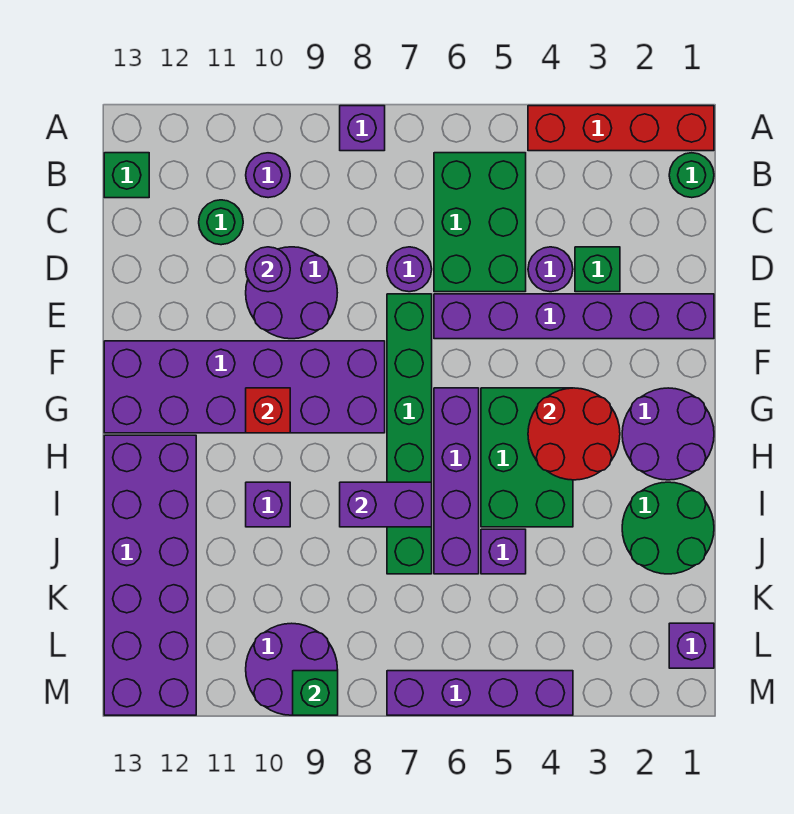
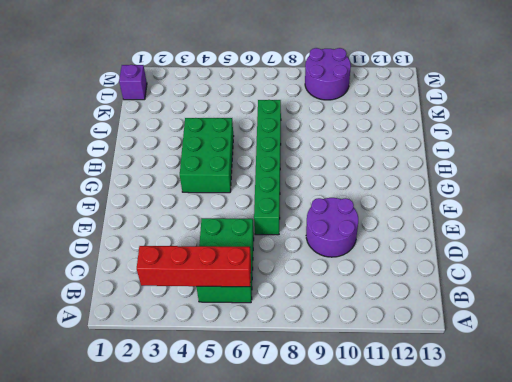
red 1x4 brick [137,246,251,287] -> red 1x4 brick moved to [528,106,714,151]
none -> purple 1x1 brick [340,106,385,151]
none -> green 1x1 round brick [669,153,714,198]
none -> purple 1x1 round brick [246,153,290,198]

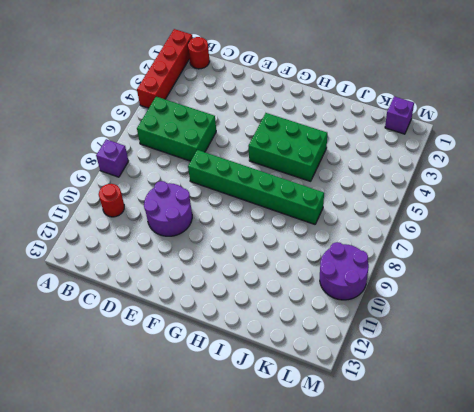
red 1x1 round brick [188,37,210,69] -> green 1x1 round brick [669,153,714,198]
red 1x1 round brick [99,184,124,217] -> purple 1x1 round brick [246,153,290,198]
none -> green 1x1 brick [104,153,149,198]
none -> green 1x1 round brick [199,200,243,245]
none -> green 1x1 brick [575,247,620,292]

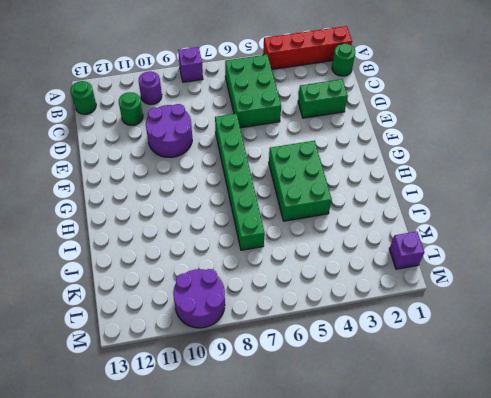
green 1x1 round brick [71,81,96,114] -> green 1x1 brick [104,153,149,198]
green 1x2 brick [298,79,348,118] -> green 1x1 brick [575,247,620,292]
none -> purple 1x1 round brick [528,247,573,292]
none -> purple 1x1 round brick [387,247,432,292]
none -> purple 1x6 brick [434,294,714,339]

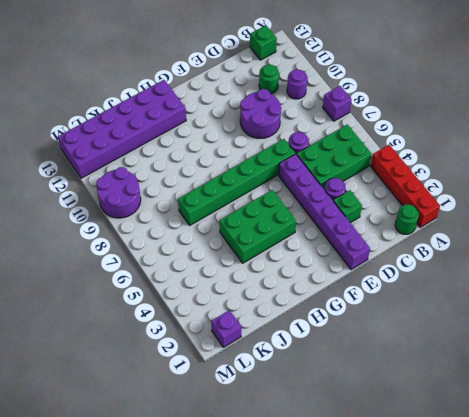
none -> purple 2x6 brick [104,341,385,433]
none -> purple 2x2 round brick [622,388,714,480]
none -> purple 1x4 brick [434,388,479,574]

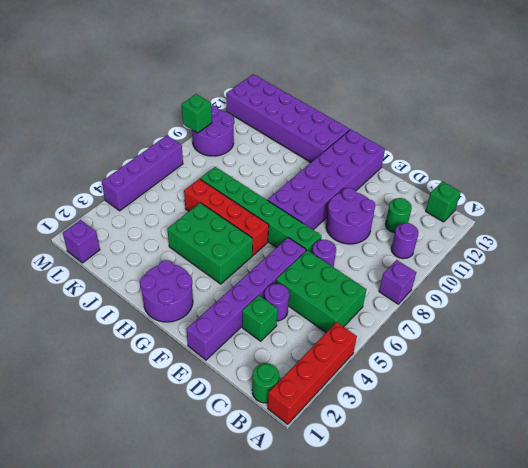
red 1x4 brick [184,179,269,255] -> purple 1x4 brick [434,388,479,574]
none -> green 2x2 round brick [622,482,714,574]
none -> purple 1x1 brick [246,482,290,527]
none -> purple 1x1 brick [481,529,526,574]

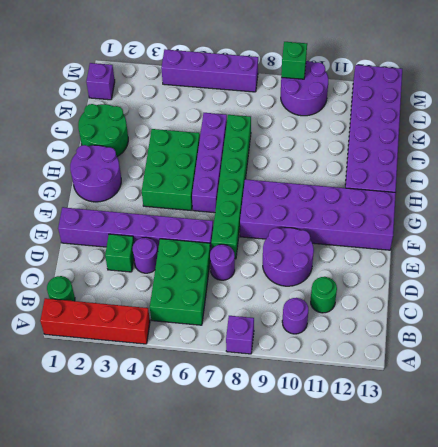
none -> green 1x1 brick [104,153,149,198]
none -> purple 1x1 brick [246,482,290,527]
none -> purple 1x1 brick [481,529,526,574]

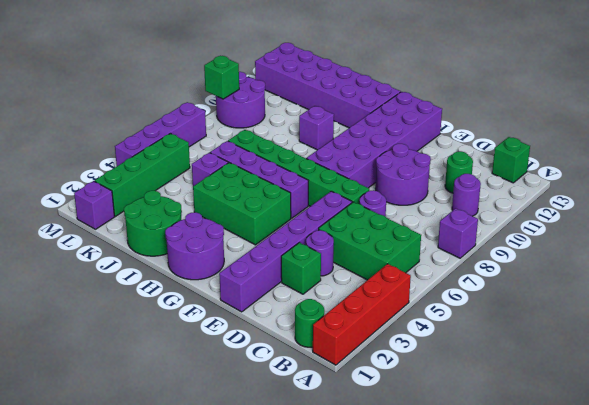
green 1x4 brick [95,133,190,216] -> none
none -> purple 1x1 round brick [246,247,290,292]
none -> red 2x2 round brick [528,388,620,480]
none -> red 1x1 brick [246,388,290,433]

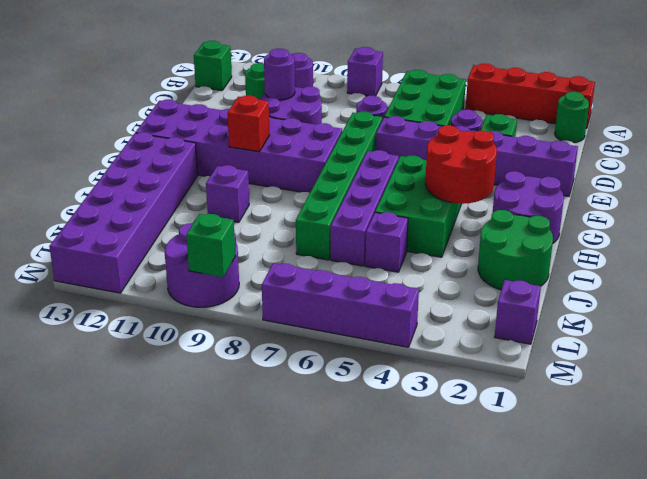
none -> purple 1x2 brick [340,482,432,527]

